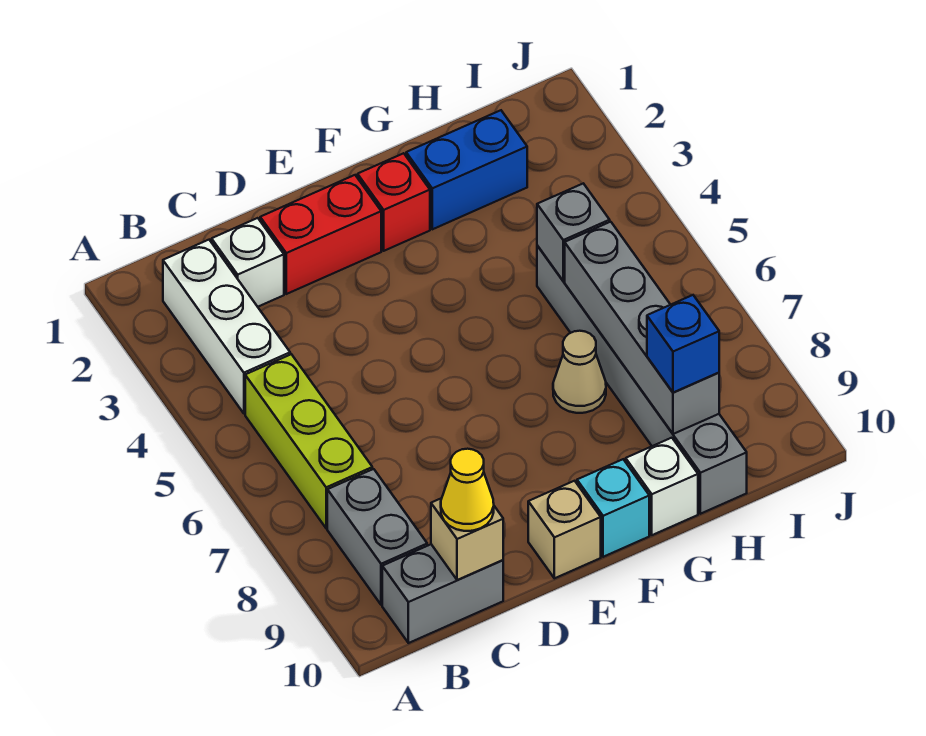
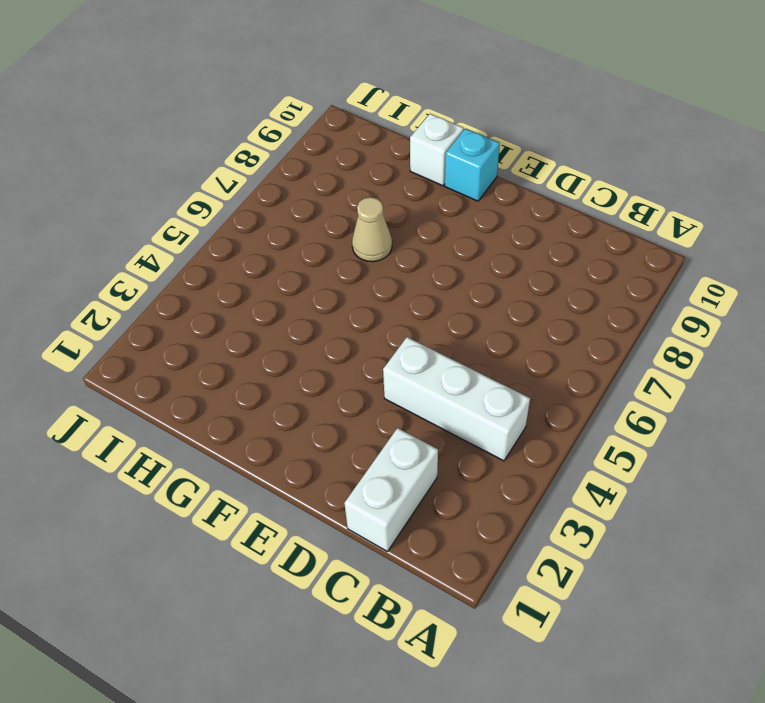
white 1x3 brick [383,337,530,461] -> white 1x3 brick turned to [163,240,290,414]
white 1x2 brick [344,428,438,552] -> white 1x1 brick [212,218,284,307]
none -> lime 1x3 brick [245,354,372,528]
none -> grey 1x2 brick [327,469,427,605]
none -> grey 1x2 brick [382,544,503,643]

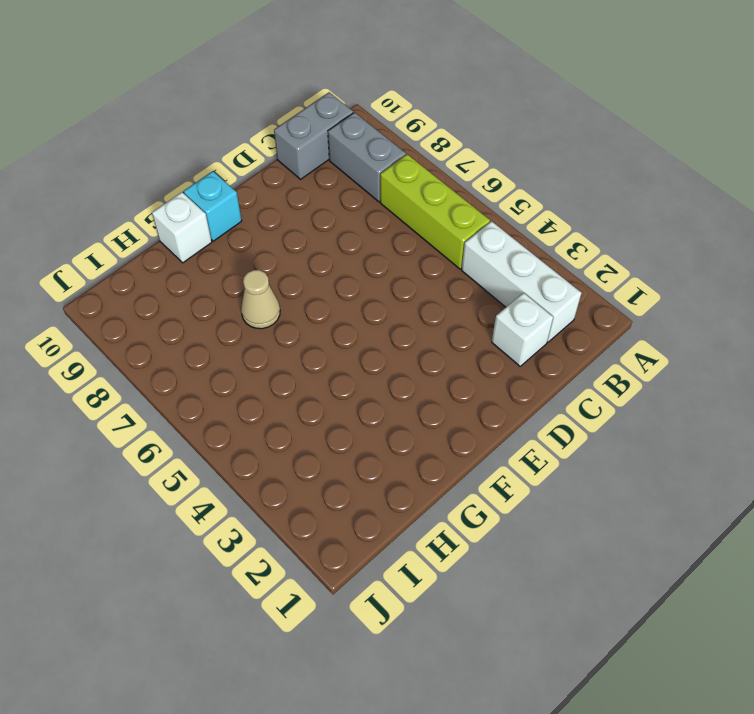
none -> red 1x2 brick [260,175,381,294]
none -> tan 1x1 brick [528,481,601,578]
none -> red 1x1 brick [358,153,430,251]

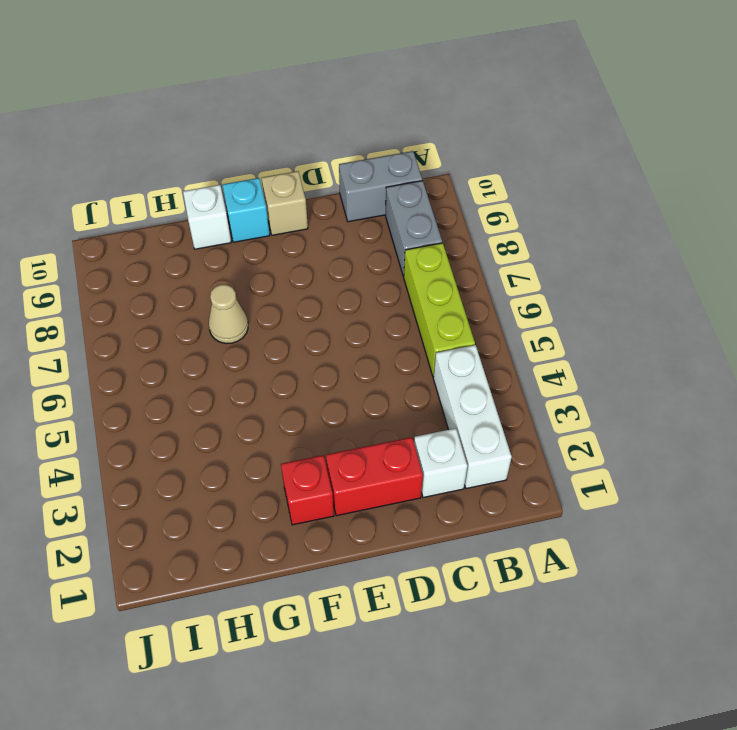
none -> blue 1x2 brick [406,110,527,229]
none -> grey 1x6 brick [537,246,747,514]
none -> tan 1x1 brick [431,498,503,580]

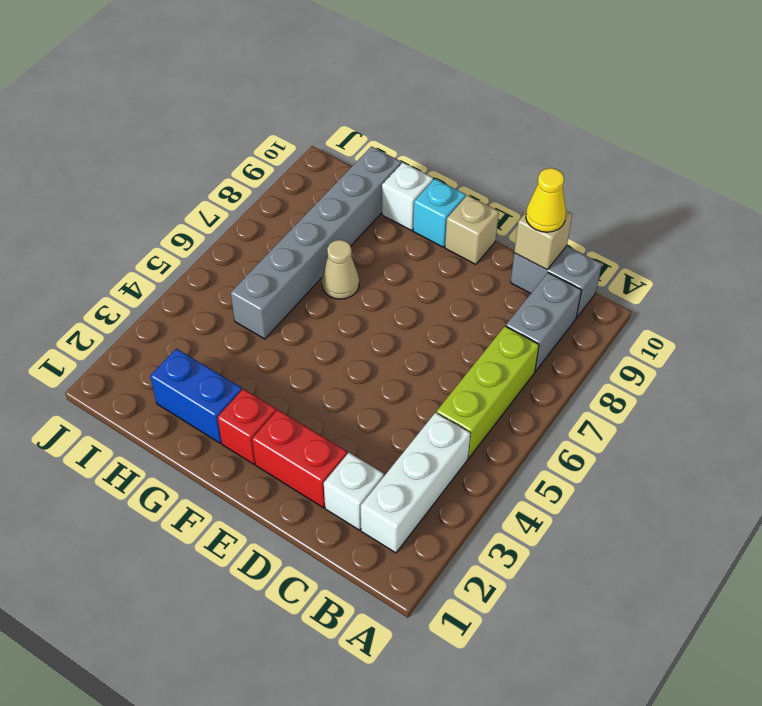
none -> grey 1x1 brick [537,183,610,281]
none -> grey 1x4 brick [565,222,719,434]
none -> blue 1x1 brick [647,295,719,393]

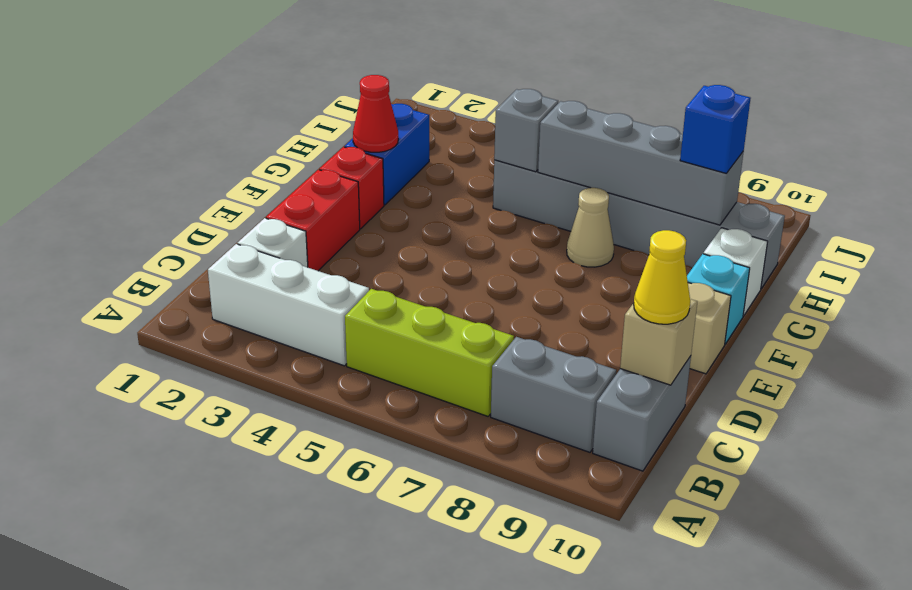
red 1x1 cone [353,75,398,152] -> none

